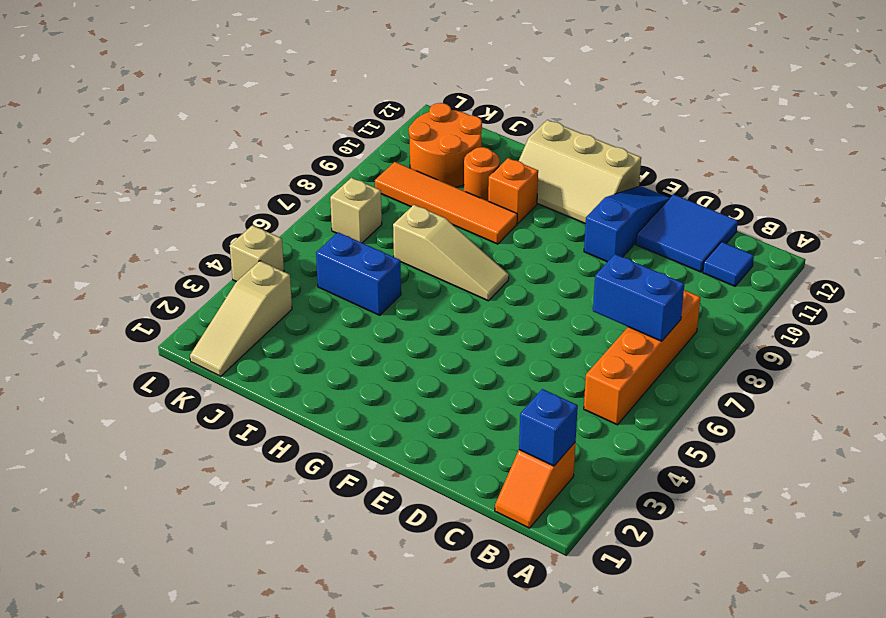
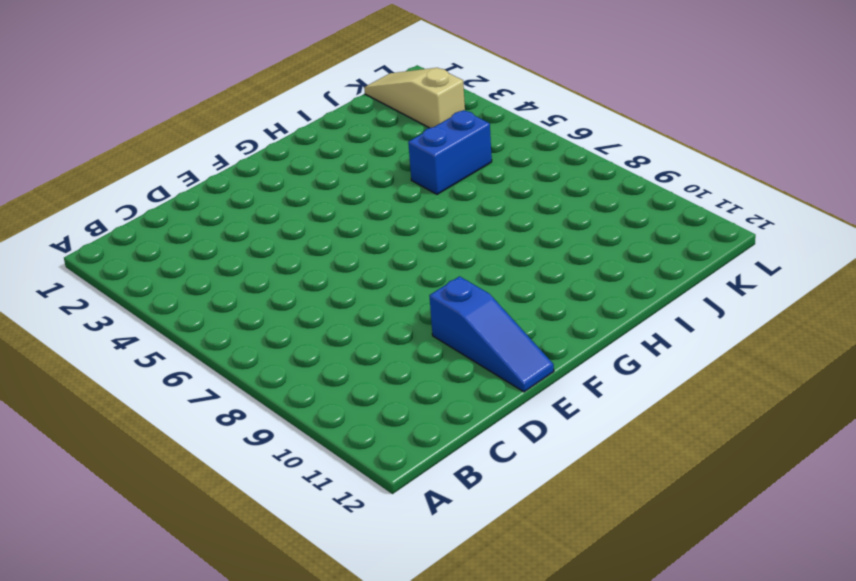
none -> orange 1x2 slope [495,442,576,528]
none -> orange 1x4 brick [584,290,701,425]
none -> blue 1x1 tile [703,242,754,286]

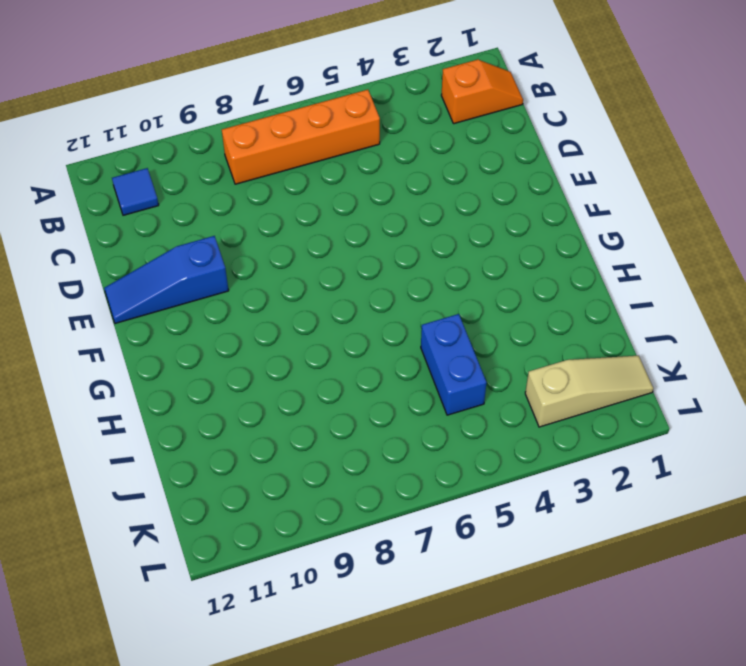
none -> blue 2x2 tile [636,194,738,272]
none -> tan 2x3 slope [519,120,641,224]
none -> tan 1x3 slope [393,205,509,301]

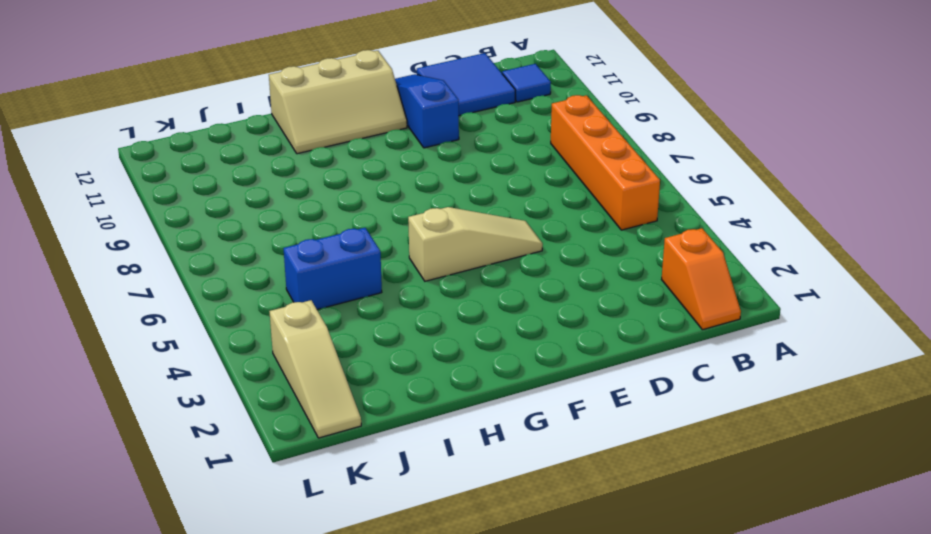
tan 1x3 slope [408,207,543,281] -> tan 1x3 slope moved to [393,205,509,301]
none -> orange 1x4 tile [375,162,517,244]
none -> orange 1x1 brick [488,158,538,224]
none -> orange 1x1 round brick [464,147,500,201]

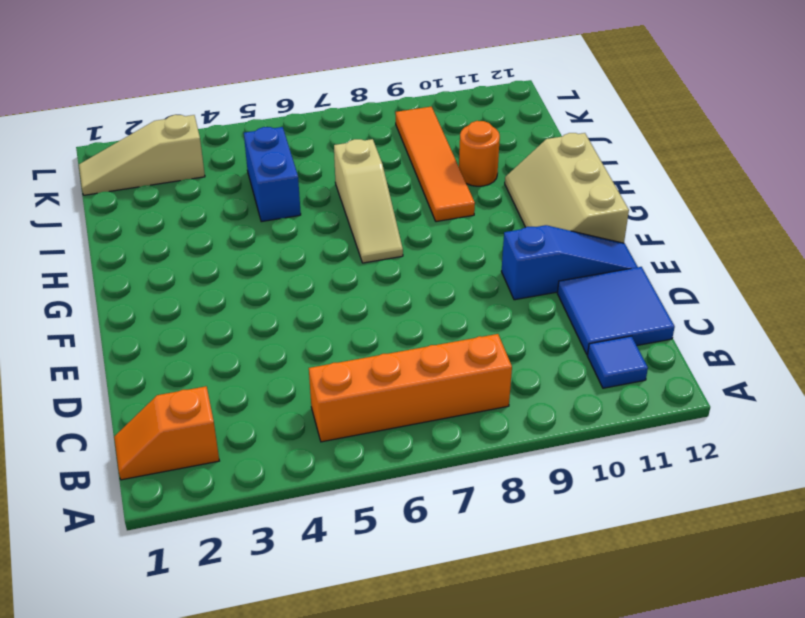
none -> orange 1x1 brick [488,158,538,224]
none -> orange 2x2 round brick [409,103,482,187]
none -> tan 1x1 brick [330,178,382,243]

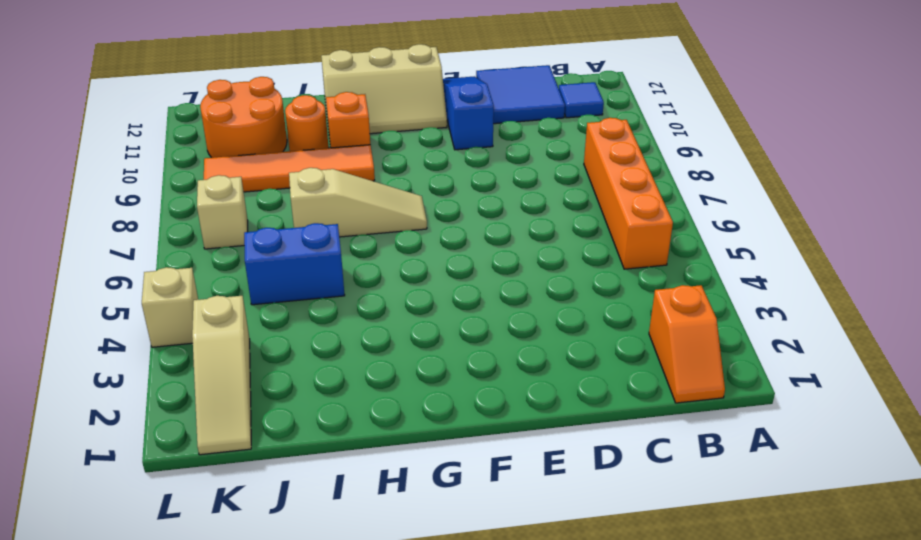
none -> blue 1x1 brick [519,389,578,466]
none -> blue 1x2 brick [593,254,684,341]

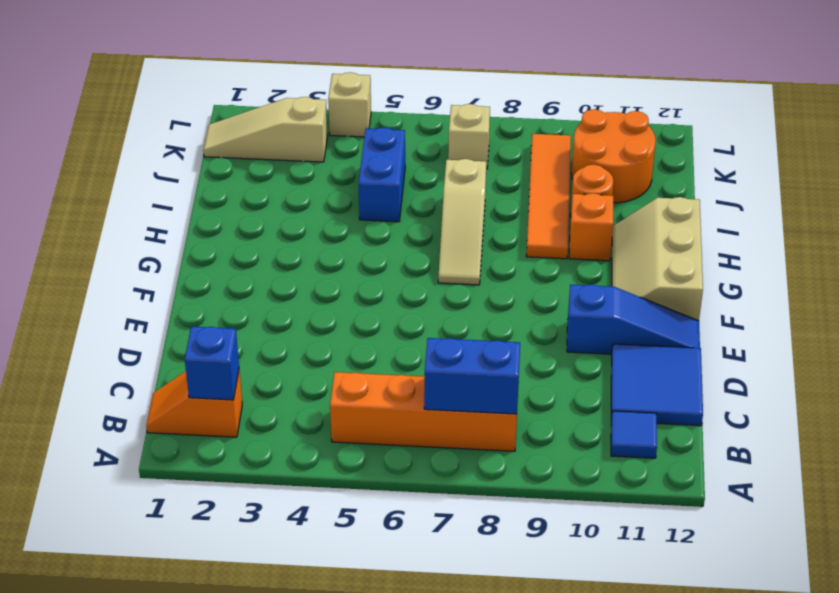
blue 1x2 brick [424,338,520,414] -> blue 1x2 brick turned to [593,254,684,341]

